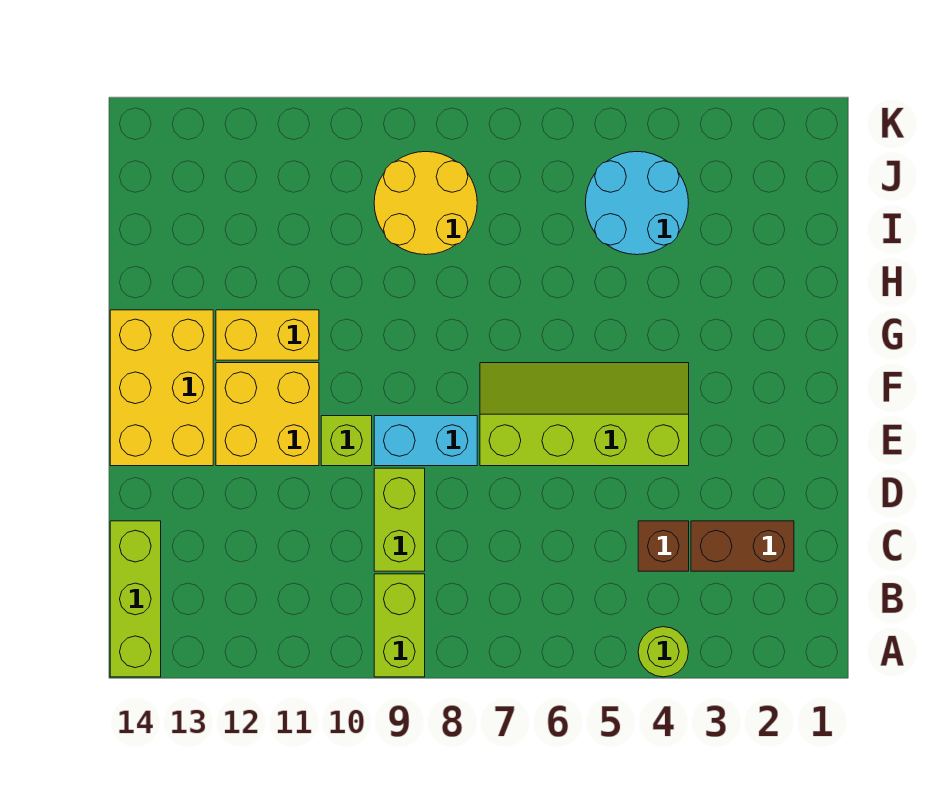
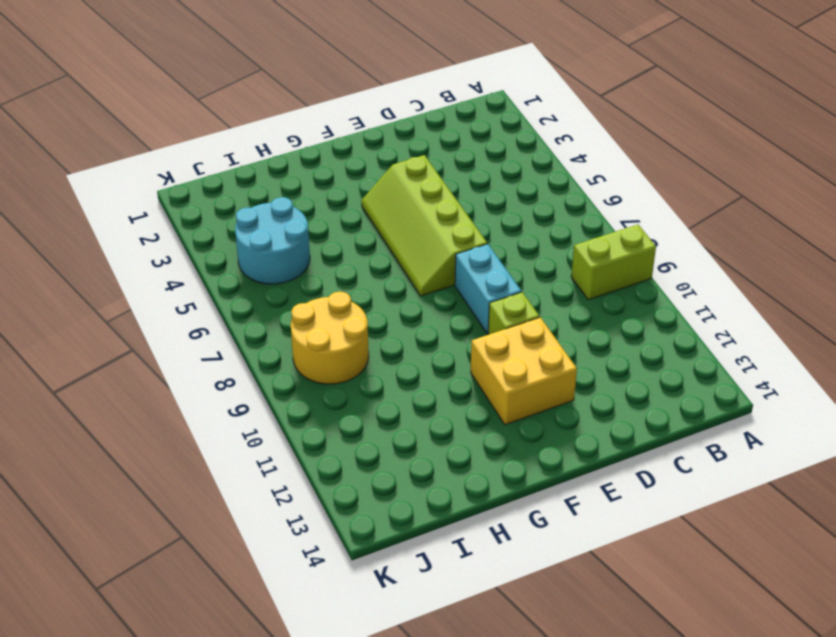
none -> lime 1x1 round brick [638,627,688,677]
none -> lime 1x3 brick [110,521,161,677]
none -> brown 1x2 brick [691,521,794,571]

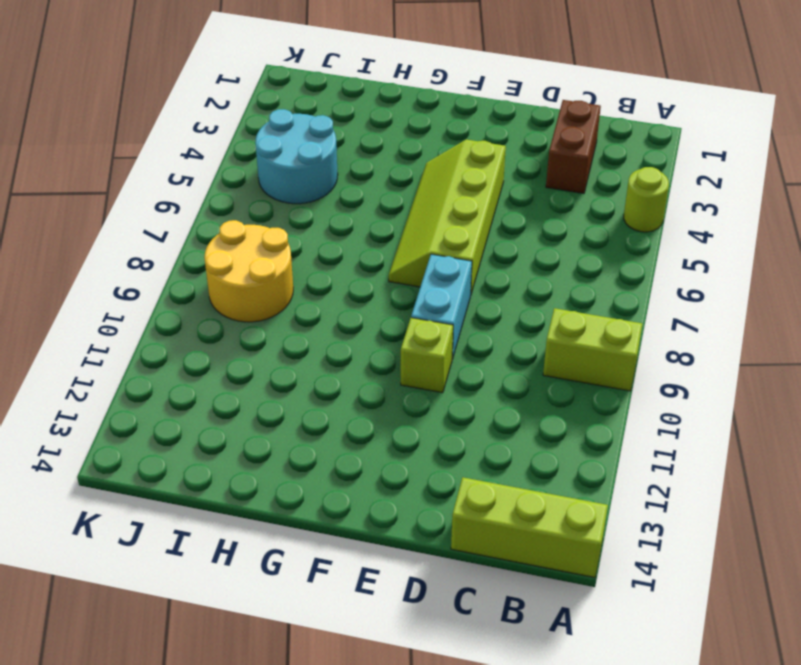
none -> brown 1x1 brick [638,521,689,571]
none -> lime 1x2 brick [374,468,425,571]
none -> yellow 2x2 brick [216,363,319,466]

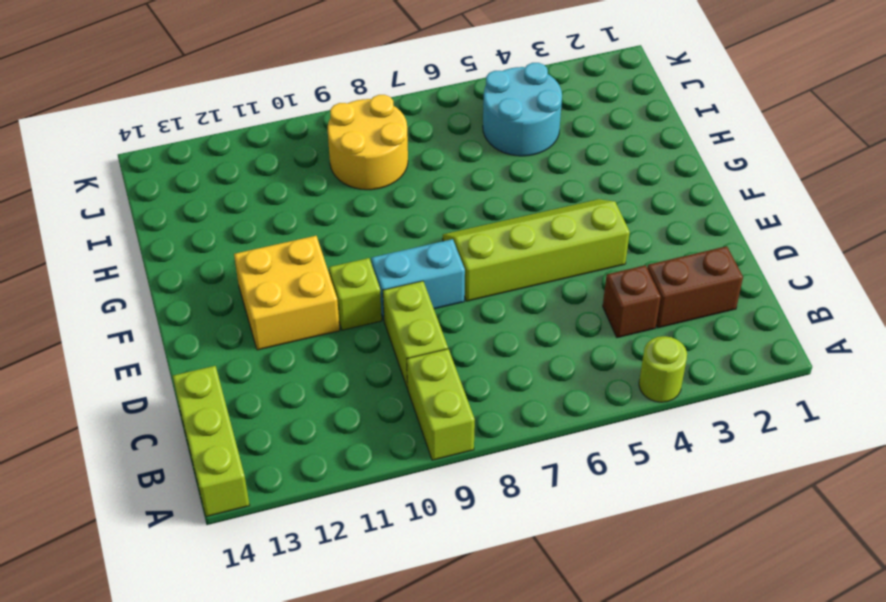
none -> yellow 2x3 brick [110,310,213,466]
none -> yellow 1x2 brick [216,310,319,360]

